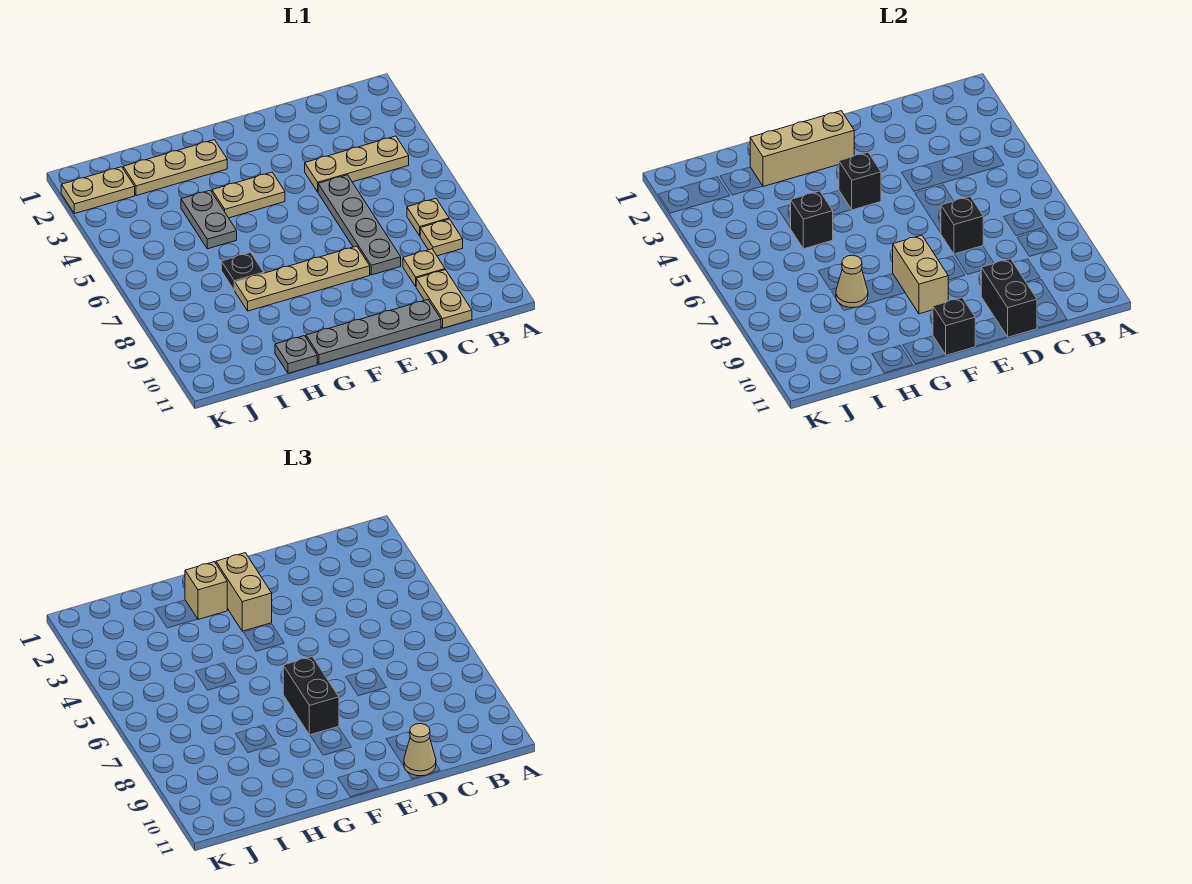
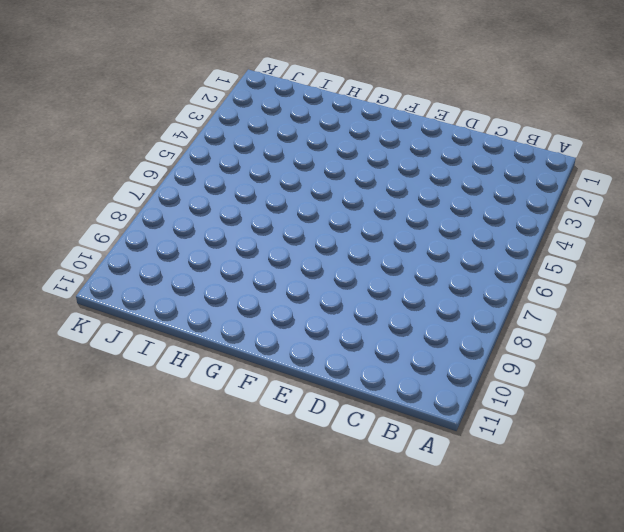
none -> tan 1x3 plate [305,136,409,192]
none -> tan 1x1 plate [407,199,449,236]
none -> tan 1x1 plate [420,219,463,256]

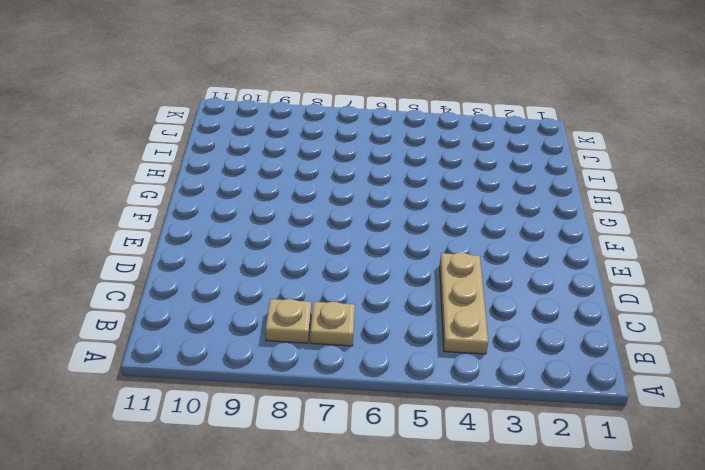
none -> tan 1x1 plate [403,249,445,286]
none -> tan 1x2 plate [416,270,472,328]
none -> grey 1x4 plate [318,175,401,275]

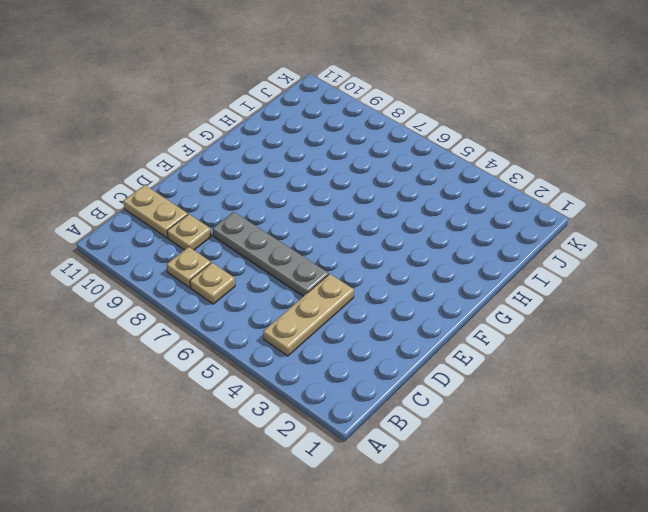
none -> grey 1x4 plate [306,300,441,364]
none -> tan 1x4 plate [235,246,370,311]
none -> tan 1x2 plate [212,172,285,218]

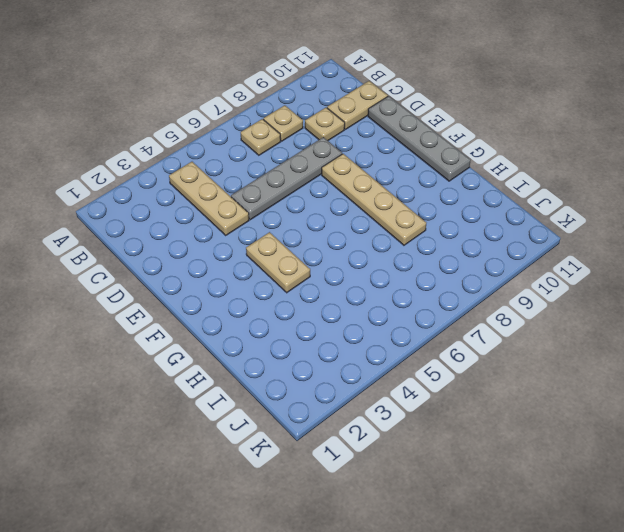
none -> tan 1x3 plate [123,140,227,196]
none -> grey 1x2 plate [181,190,237,249]
none -> black 1x1 plate [221,253,264,290]

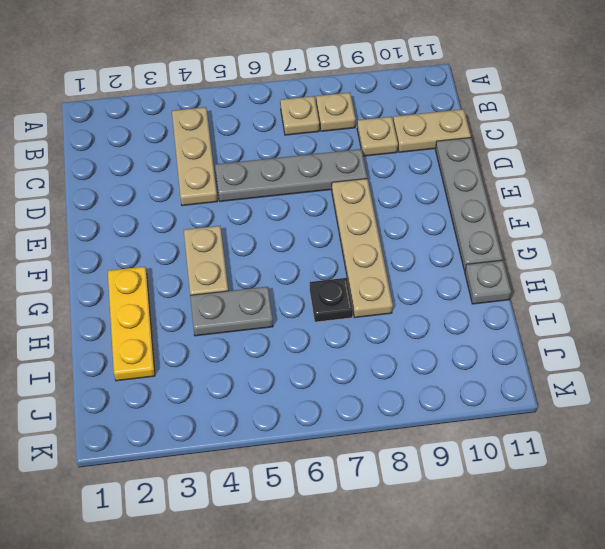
yellow 1x3 plate [108,267,155,381] -> tan 1x3 plate [123,140,227,196]
none -> tan 1x2 plate [61,167,135,214]
none -> black 1x1 brick [941,197,983,254]
none -> black 1x2 brick [981,259,1037,337]

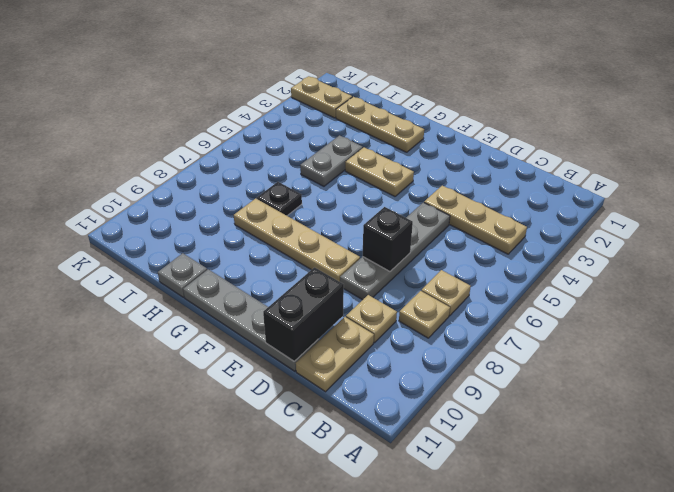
none -> tan 1x3 brick [750,111,854,187]
none -> black 1x1 brick [839,152,881,210]
none -> tan 1x2 brick [893,235,948,314]

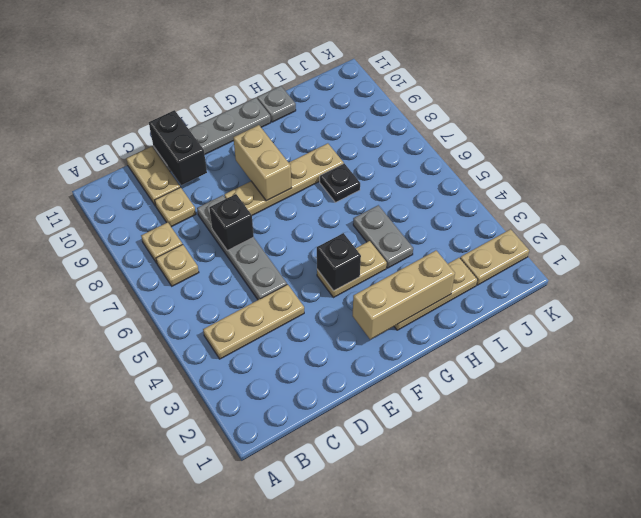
none -> black 1x1 brick [933,298,975,355]
none -> black 1x1 brick [791,191,833,249]
none -> tan 1x1 cone [836,255,868,308]

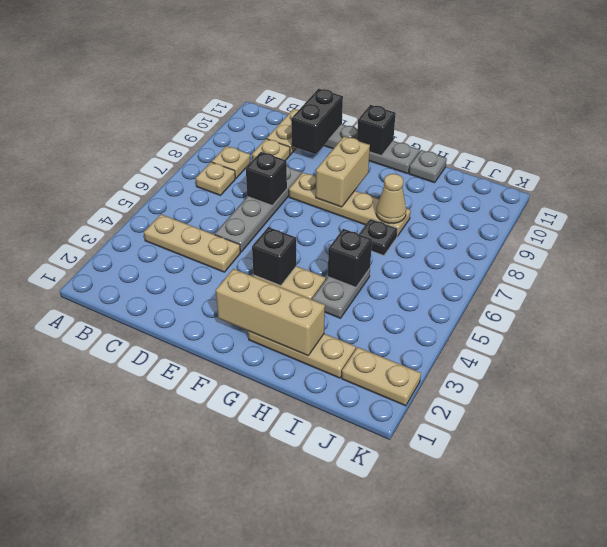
none -> tan 1x1 cone [404,724,436,776]
none -> tan 1x2 brick [216,553,272,631]
none -> black 1x2 brick [283,657,339,735]

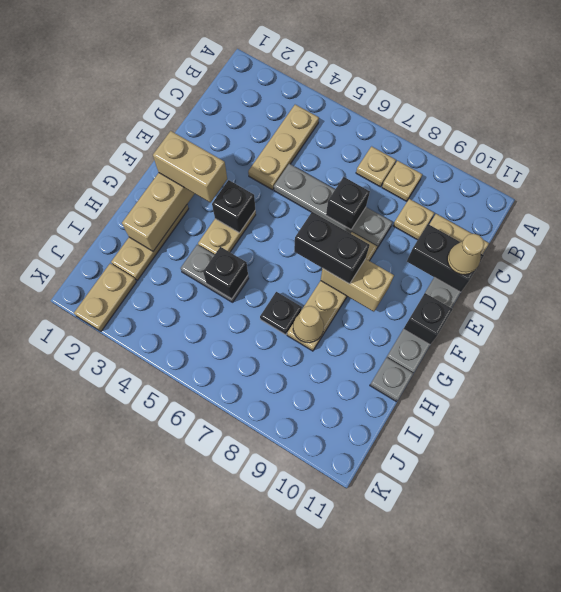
none -> tan 1x1 brick [185,562,228,619]

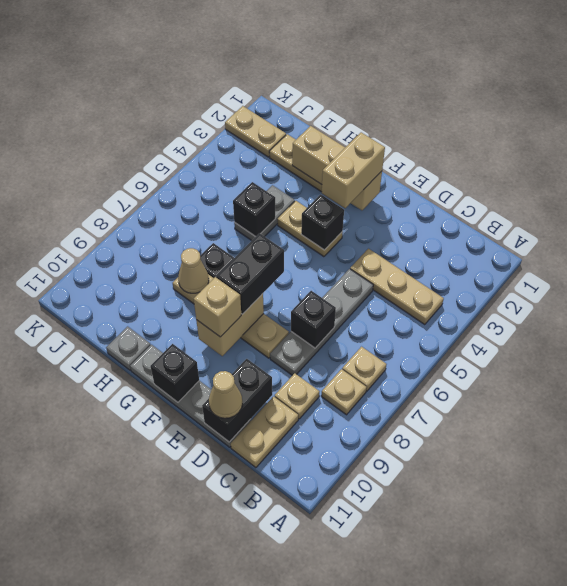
tan 1x1 brick [194,277,241,337] -> tan 1x1 brick moved to [185,562,228,619]

